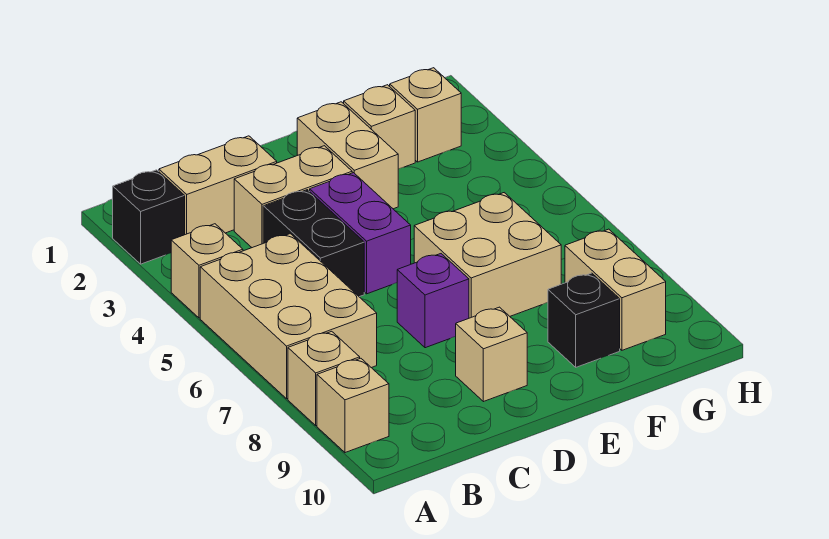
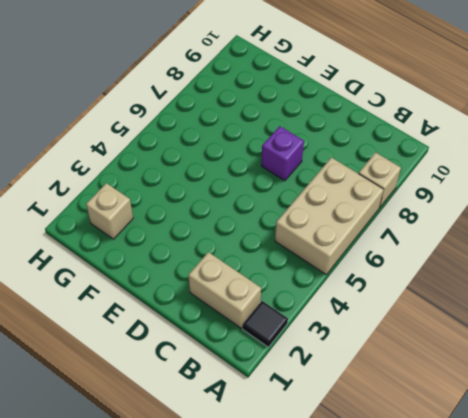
black 1x1 tile [243,301,288,347] -> black 1x1 brick [113,170,185,264]
none -> tan 1x1 brick [171,224,243,318]
none -> tan 1x1 brick [317,358,389,453]
none -> tan 1x2 brick [234,146,352,248]

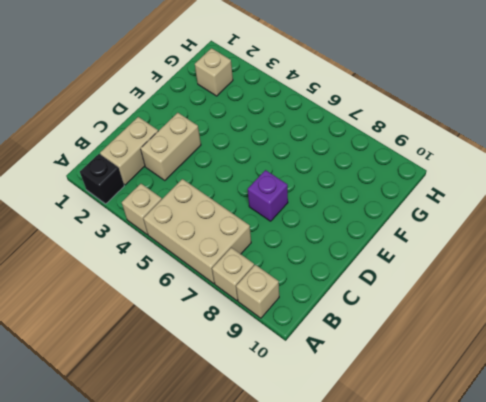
none -> black 1x2 brick [263,190,364,297]
none -> purple 1x2 brick [310,173,411,294]
none -> tan 1x1 brick [456,307,527,402]

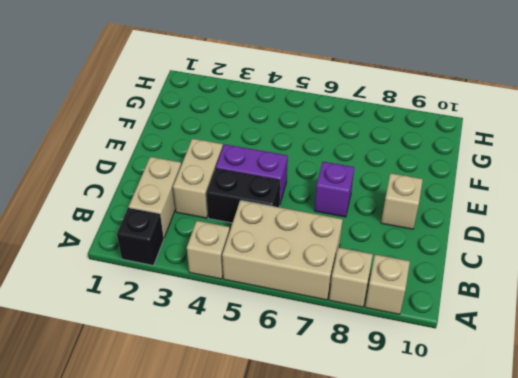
none -> tan 1x2 brick [297,102,398,209]
none -> tan 2x2 brick [414,193,561,318]
none -> tan 1x1 brick [344,85,415,169]

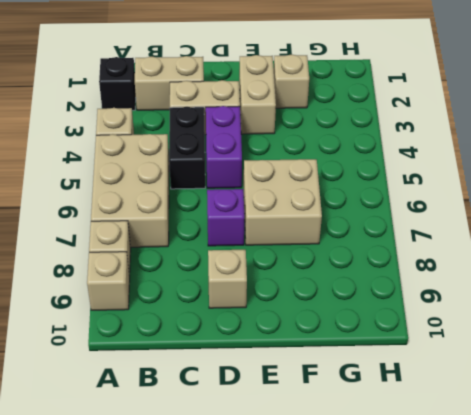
none -> black 1x1 brick [548,273,620,367]
none -> tan 1x1 brick [390,68,461,162]
none -> tan 1x2 brick [565,229,666,350]

